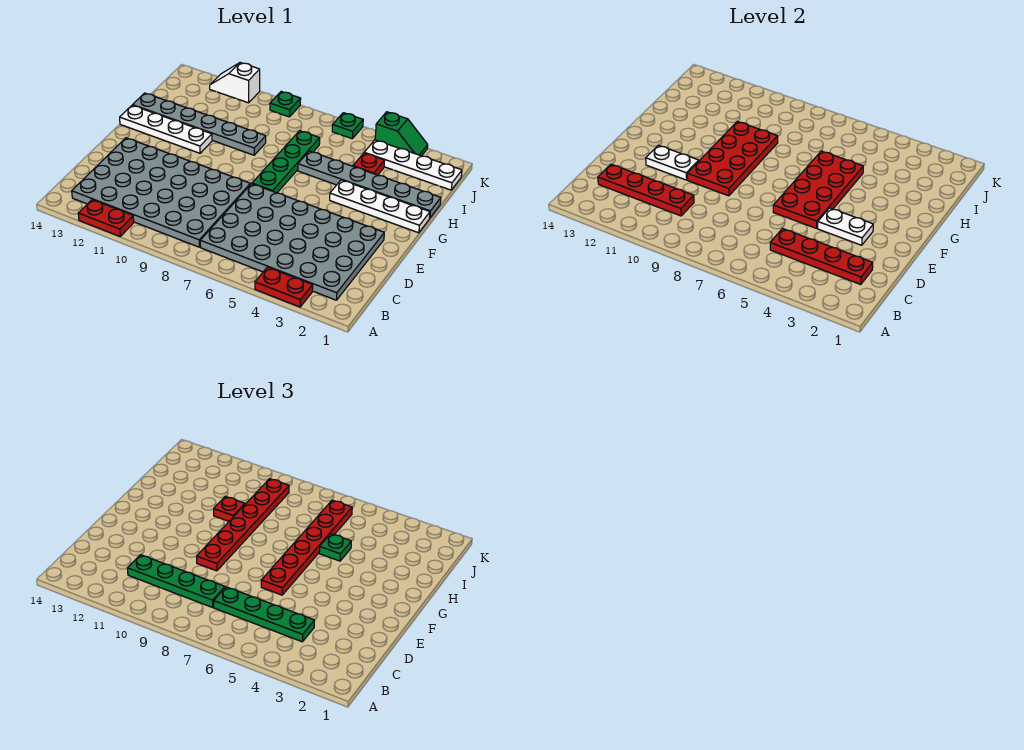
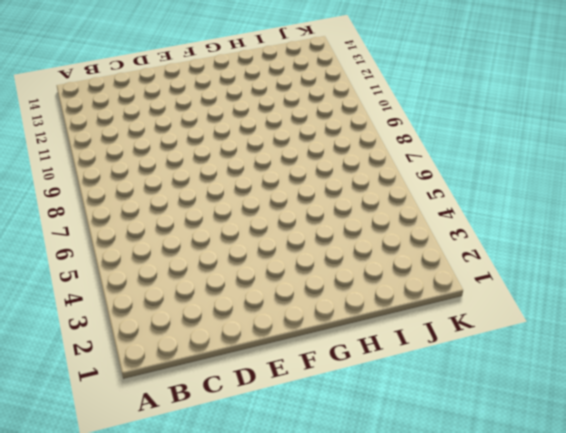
none -> red 1x2 plate [255,267,313,307]
none -> red 1x2 plate [78,200,134,236]
none -> grey 4x6 plate [200,184,384,300]

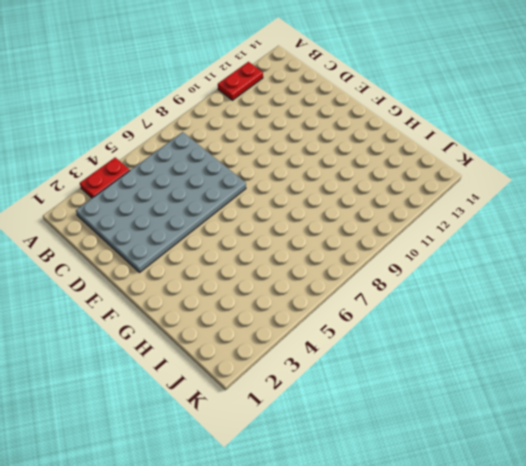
none -> grey 4x6 plate [72,138,250,247]
none -> green 1x4 plate [252,131,320,193]
none -> white 1x4 plate [330,180,430,233]

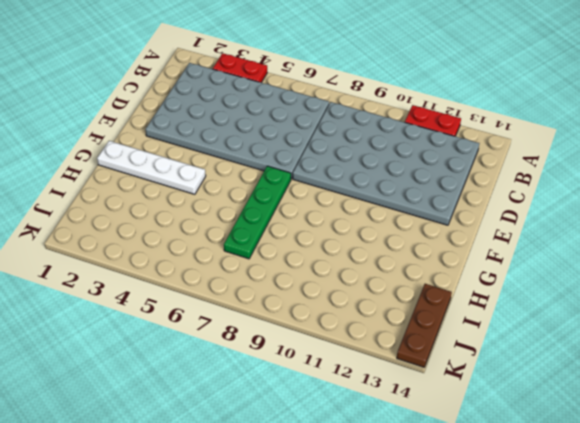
brown 1x3 plate [397,284,452,367] -> none
none -> white 1x4 plate [120,105,212,153]
none -> grey 1x6 plate [298,151,441,218]
none -> grey 1x6 plate [133,93,266,155]

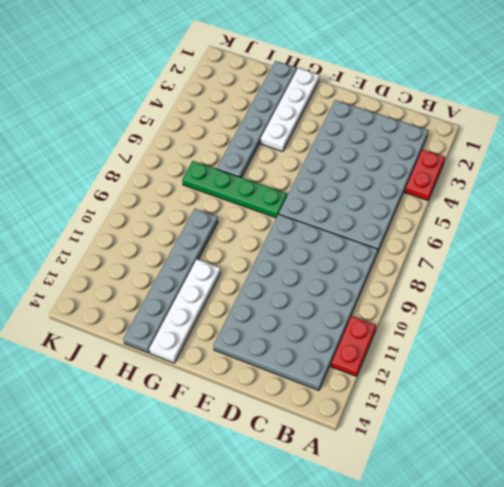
none -> red 1x1 plate [353,153,384,175]
none -> white 1x4 plate [364,140,462,190]
none -> green 1x2 slope [375,112,428,156]

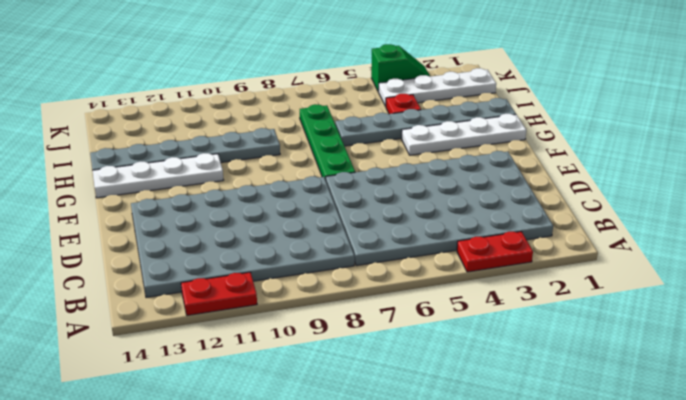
none -> green 1x1 plate [332,113,363,139]
none -> green 1x1 plate [270,92,301,117]
none -> white 1x2 slope [210,63,260,103]

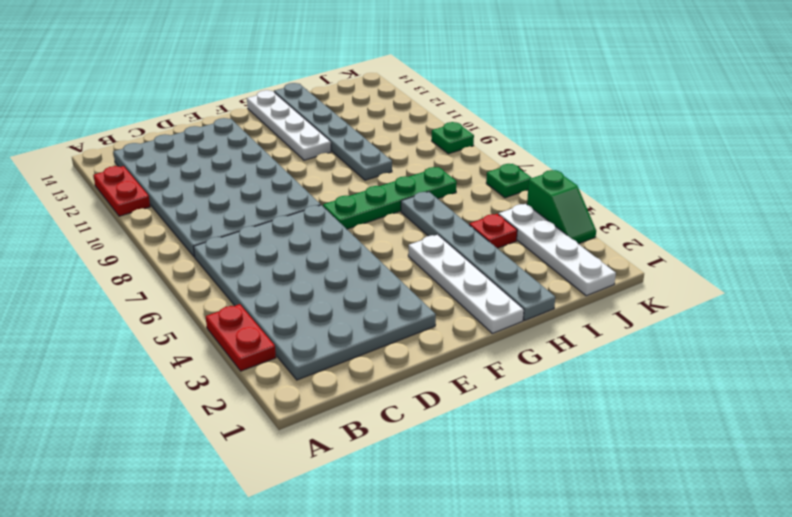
none -> white 1x2 slope [210,63,260,103]
none -> red 1x4 plate [770,229,873,285]
none -> red 1x4 plate [598,164,694,216]

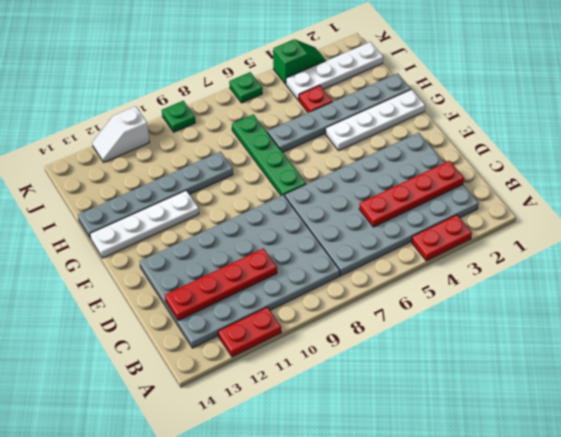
none -> white 1x2 plate [818,208,873,245]
none -> red 2x4 plate [773,151,863,228]
none -> red 2x4 plate [687,121,778,196]

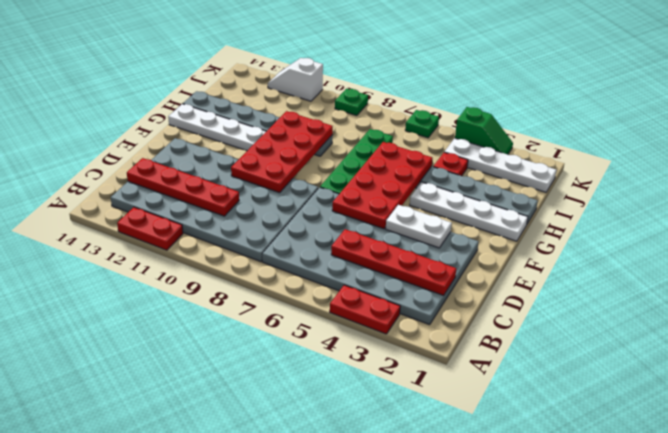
none -> white 1x2 plate [646,145,699,180]
none -> green 1x4 plate [214,587,315,642]
none -> green 1x4 plate [128,555,225,607]

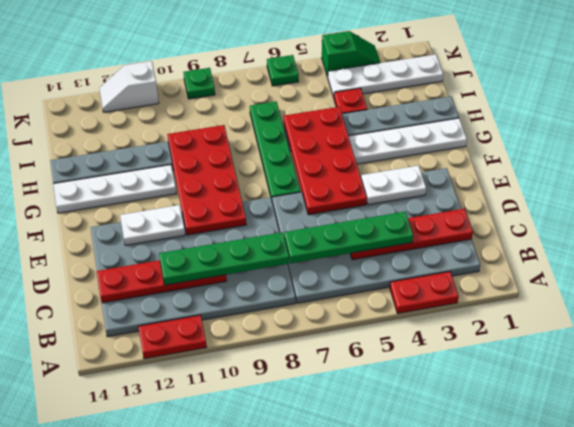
none -> red 1x6 plate [261,500,352,595]
none -> red 1x6 plate [197,479,289,571]
none -> green 1x1 plate [319,534,351,561]

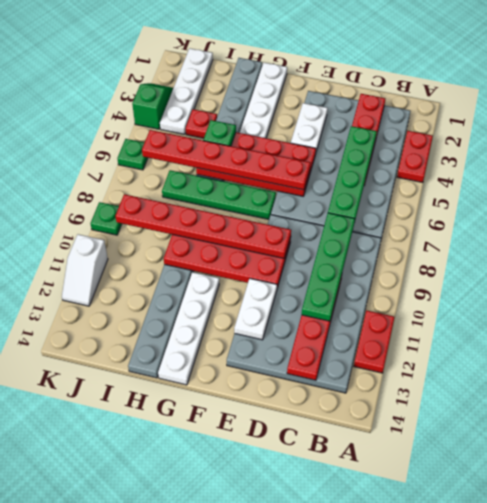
none -> red 1x1 plate [214,496,245,521]

